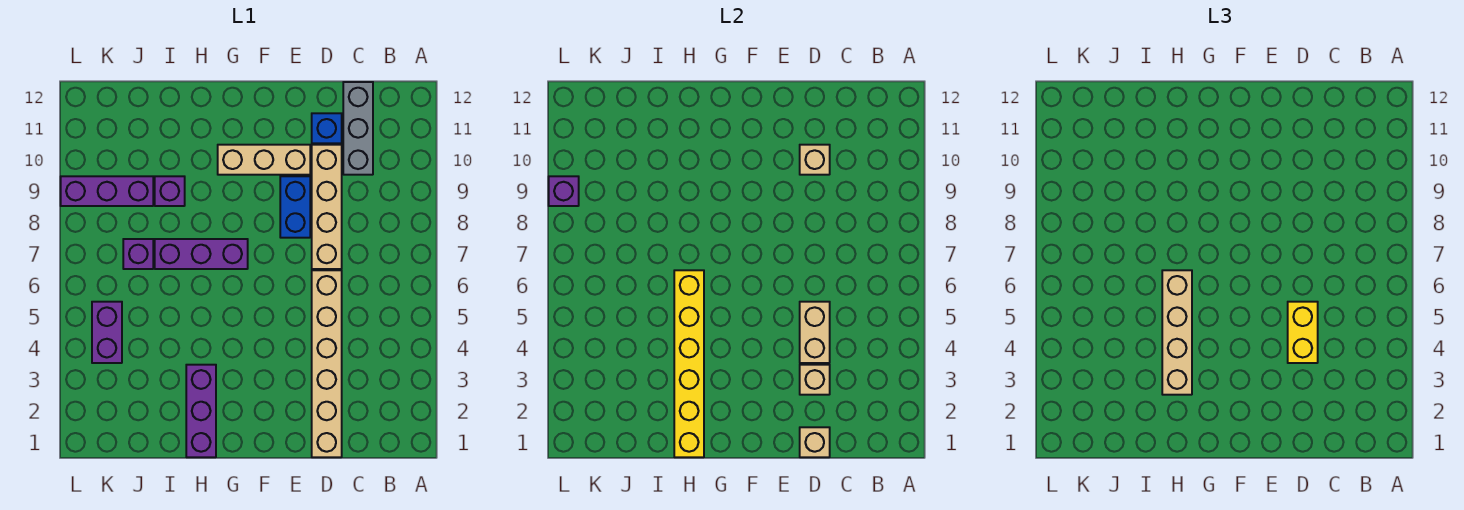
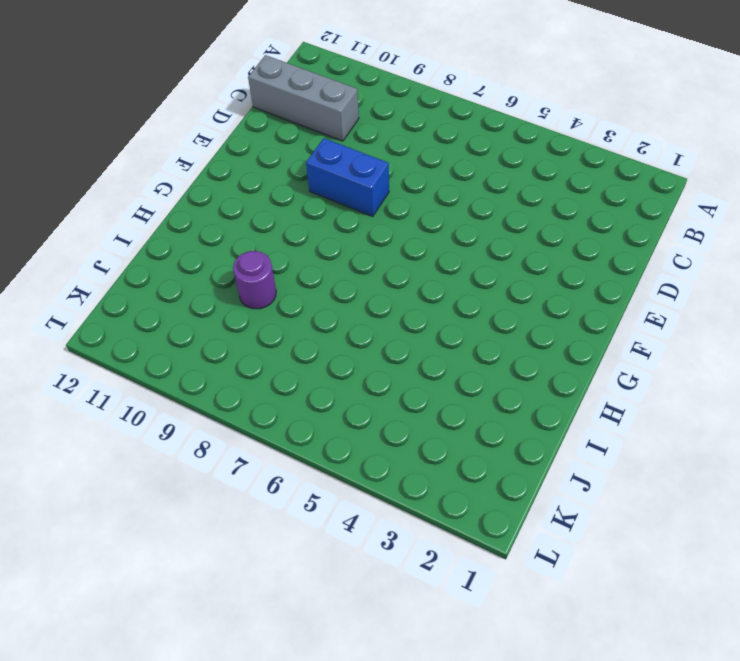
purple 1x1 round brick [233,251,276,309] -> purple 1x1 brick [155,176,185,206]
none -> tan 1x6 brick [312,270,342,457]
none -> tan 1x4 brick [312,145,342,269]
none -> blue 1x1 brick [312,113,342,143]

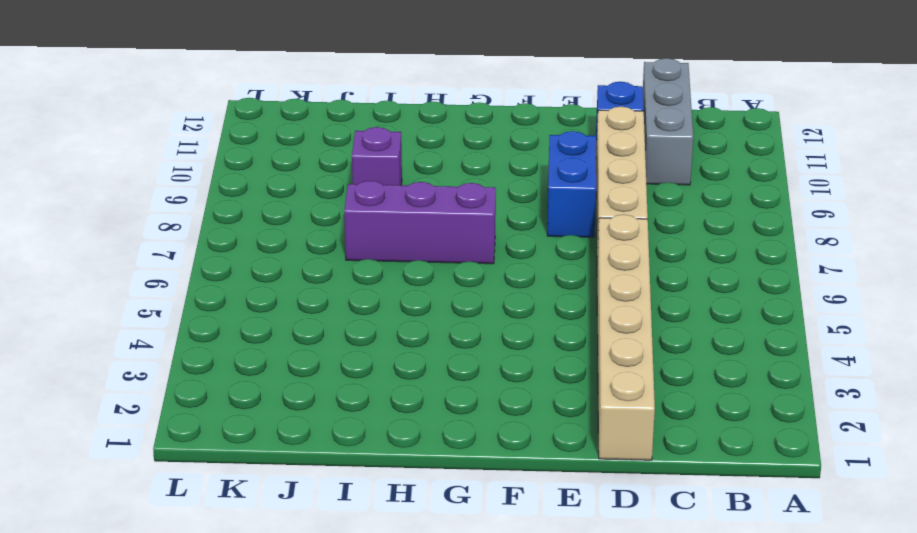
none -> tan 1x3 brick [218,145,310,175]
none -> purple 1x3 brick [186,365,216,457]
none -> purple 1x1 brick [123,239,153,269]

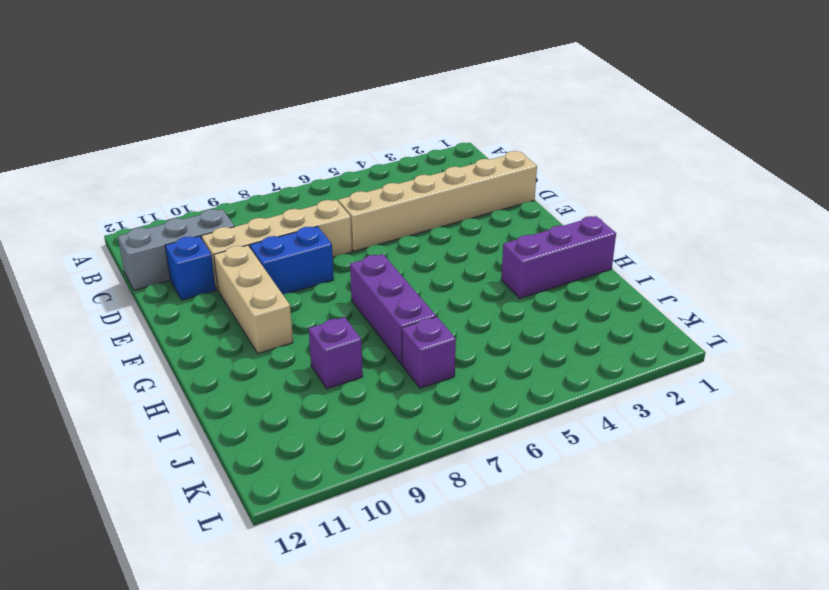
none -> purple 1x3 brick [61,176,153,206]
none -> purple 1x2 brick [92,302,122,363]
none -> tan 1x1 brick [800,427,830,457]

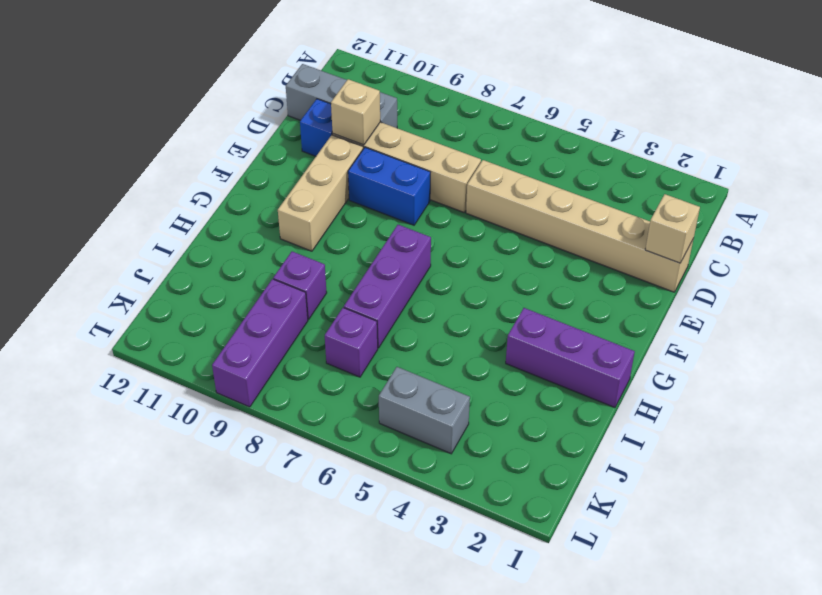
grey 1x2 brick [379,367,470,454] -> purple 1x2 brick [92,302,122,363]
none -> tan 1x1 brick [800,365,830,395]
none -> tan 1x2 brick [800,302,830,363]
none -> yellow 1x6 brick [674,270,704,457]

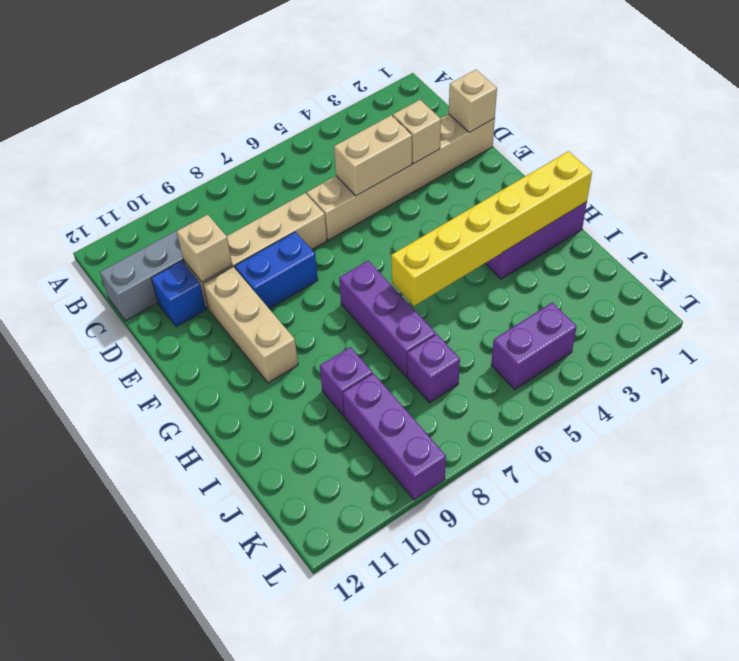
none -> purple 1x1 brick [549,176,579,206]
none -> yellow 1x2 brick [1288,302,1318,363]
none -> tan 1x4 brick [1162,270,1192,395]

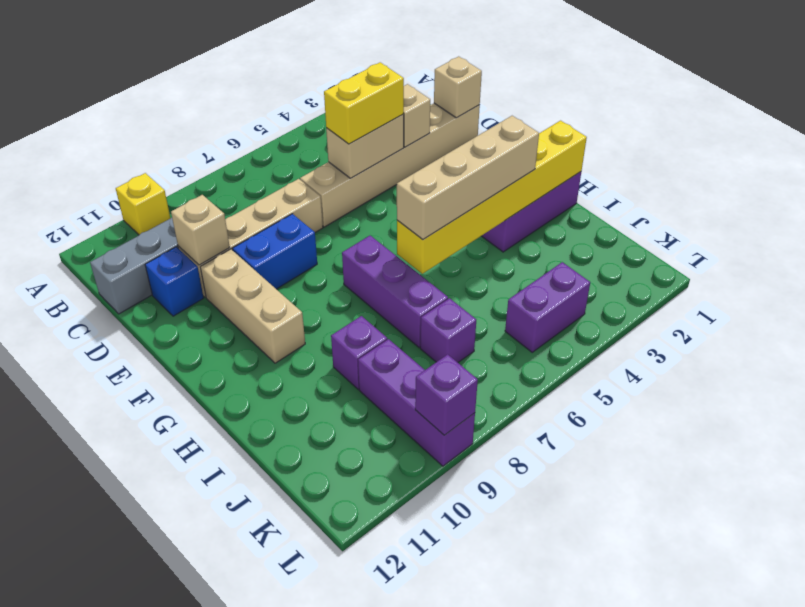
yellow 1x1 brick [116,173,170,235] -> none

